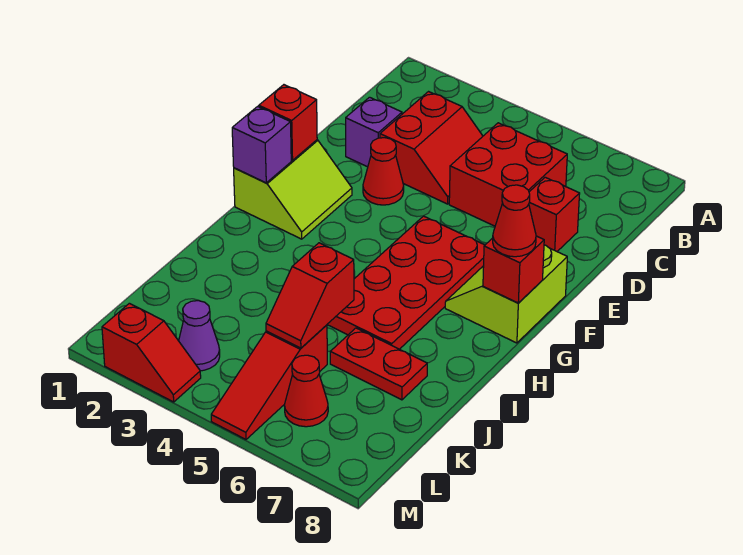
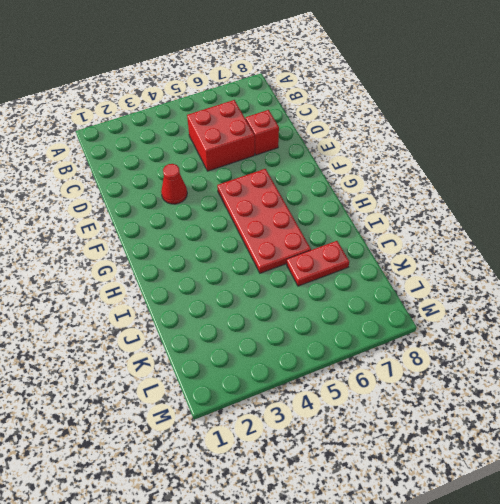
none -> red 2x2 slope [380,92,483,204]
none -> purple 1x1 brick [346,97,402,167]
none -> lime 2x2 slope [234,140,352,239]

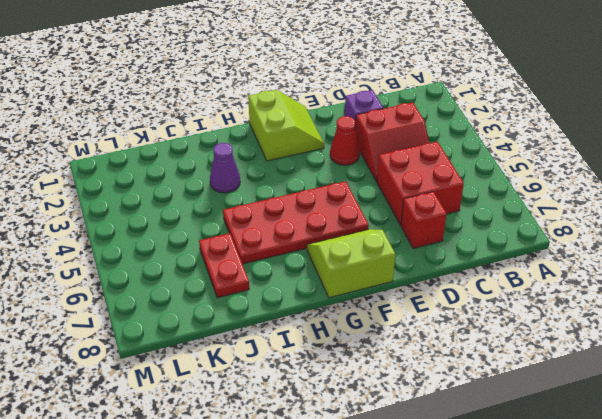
lime 2x2 slope [248,90,324,161] -> lime 2x2 slope turned to [234,140,352,239]
purple 1x1 cone [210,143,240,193] -> purple 1x1 cone moved to [179,301,220,371]
none -> red 1x3 slope [211,325,327,439]
none -> red 1x1 cone [284,355,328,427]
none -> red 1x2 slope [102,303,201,402]

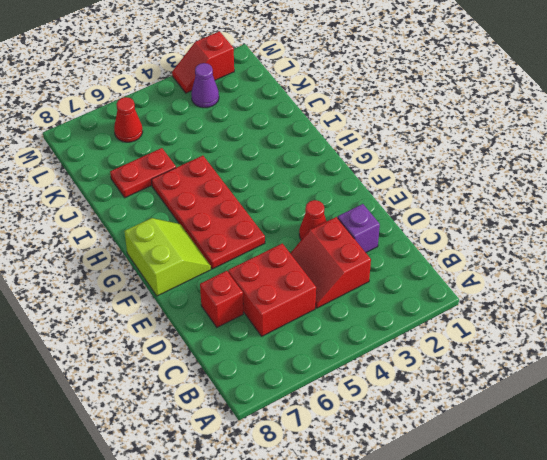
none -> lime 2x2 slope [234,140,352,239]
none -> red 1x3 slope [211,325,327,439]
none -> red 1x1 brick [259,85,317,160]

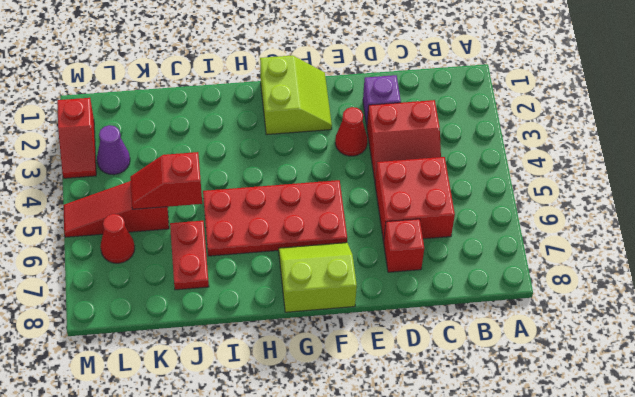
lime 2x2 slope [260,55,332,135] -> lime 2x2 slope turned to [234,140,352,239]
none -> red 1x1 brick [259,85,317,160]
none -> purple 1x1 brick [232,106,291,183]
none -> red 1x1 brick [483,236,544,303]

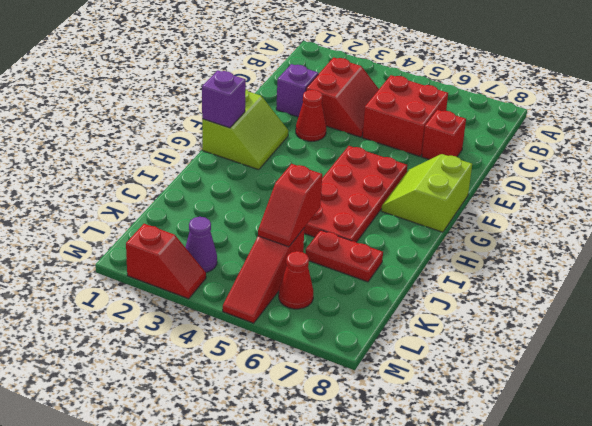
none -> red 1x1 brick [259,85,317,160]
none -> red 1x1 brick [483,236,544,303]
none -> red 1x1 cone [493,185,536,257]

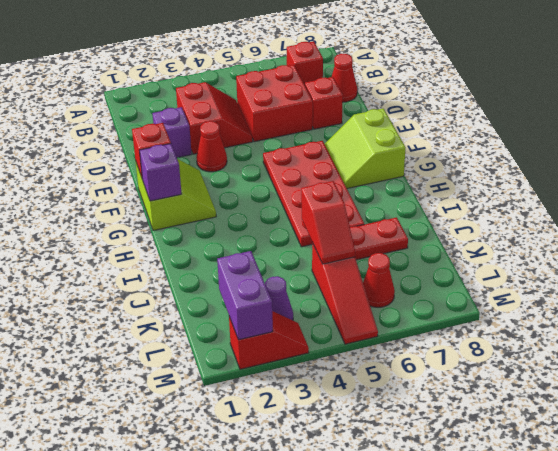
red 1x1 brick [287,41,323,85] -> red 1x1 brick moved to [483,236,544,303]
red 1x1 cone [332,54,357,102] -> red 1x1 cone moved to [493,185,536,257]
purple 1x2 brick [217,251,273,340] -> none

